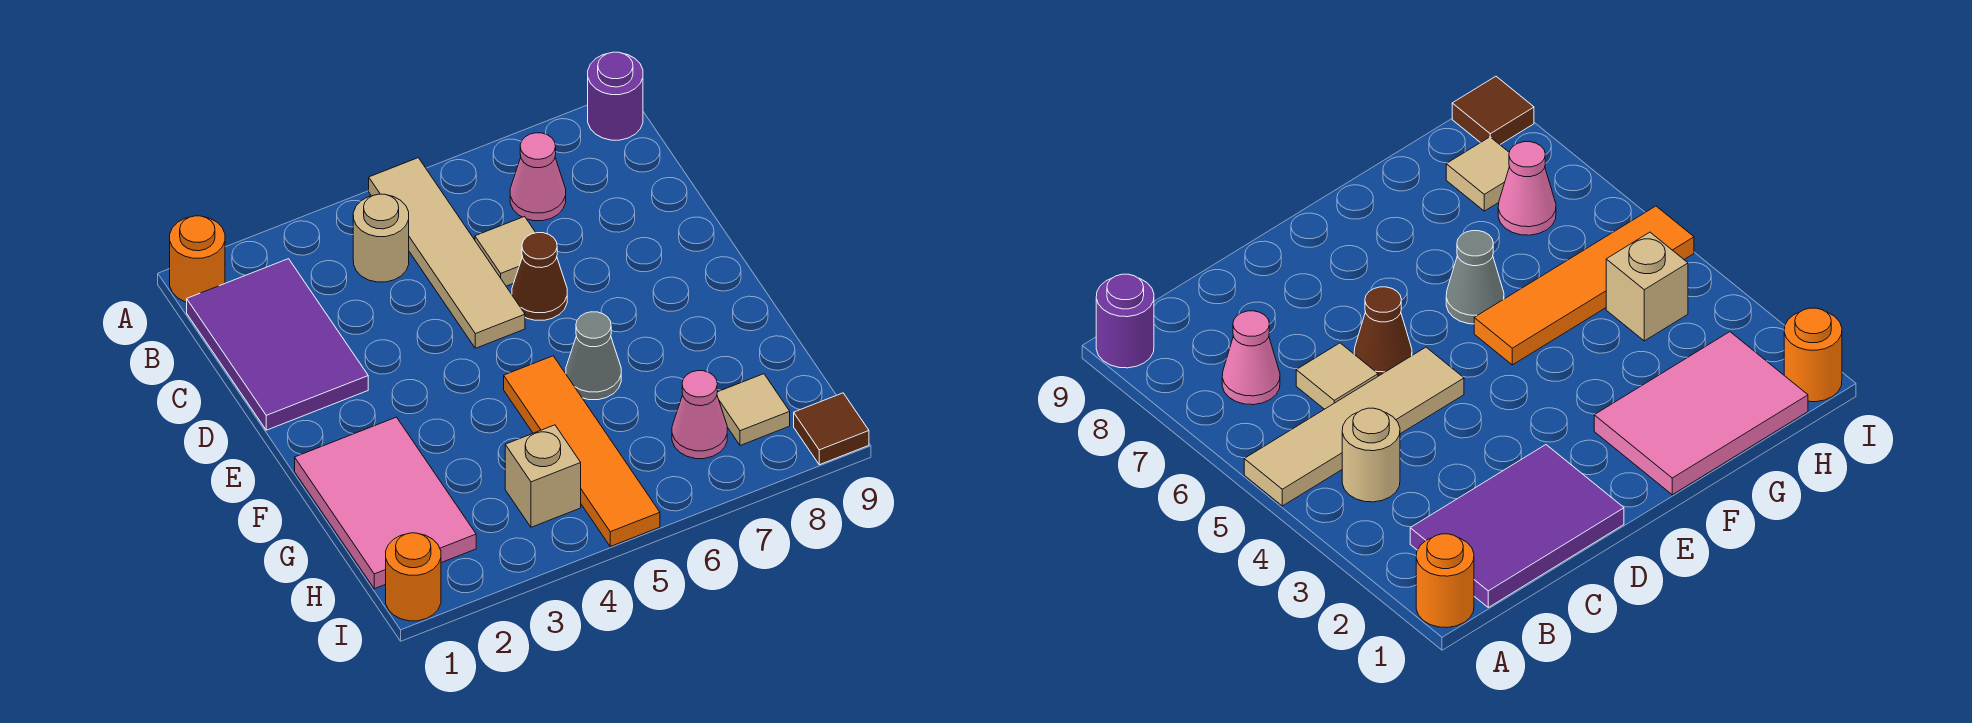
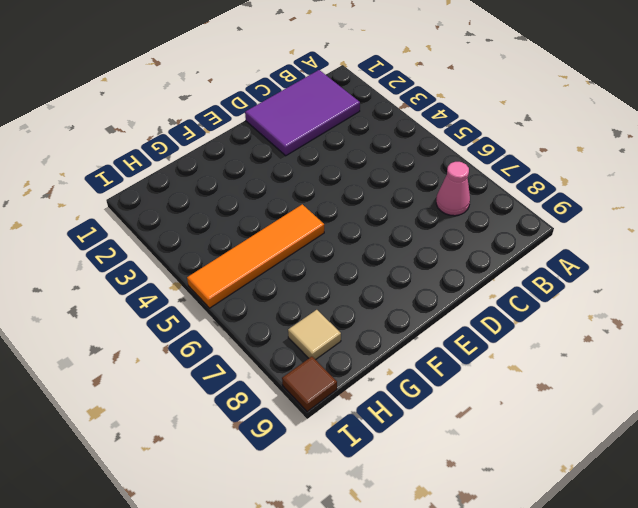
none -> orange 1x1 round brick [170,216,225,302]
none -> tan 1x4 tile [369,158,525,348]
none -> purple 1x1 round brick [588,52,643,140]

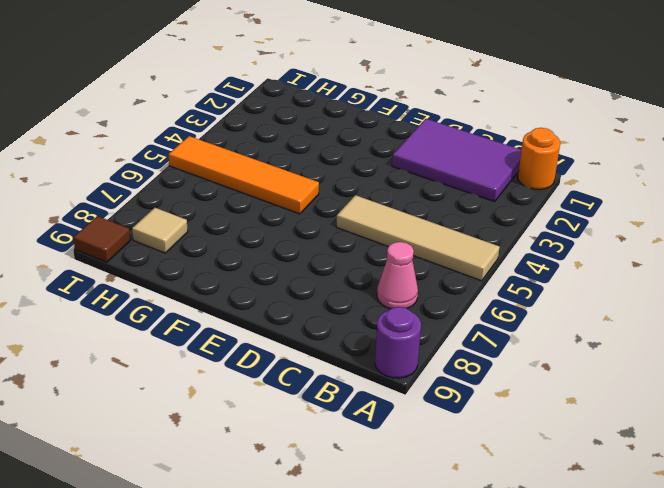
none -> tan 1x1 round brick [353,194,409,282]
none -> tan 1x1 tile [475,217,536,286]
none -> brown 1x1 cone [512,233,567,320]

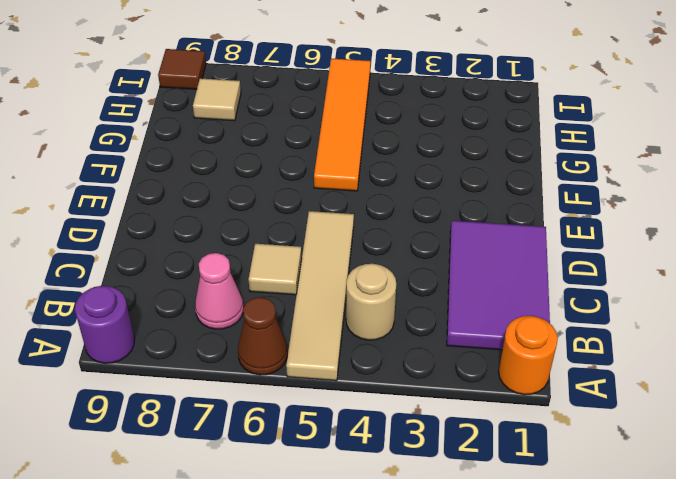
brown 1x1 cone [238,297,287,375] -> brown 1x1 cone moved to [512,233,567,320]
none -> pink 2x3 tile [295,417,476,589]
none -> grey 1x1 cone [566,312,621,400]
none -> tan 1x1 brick [505,425,581,527]

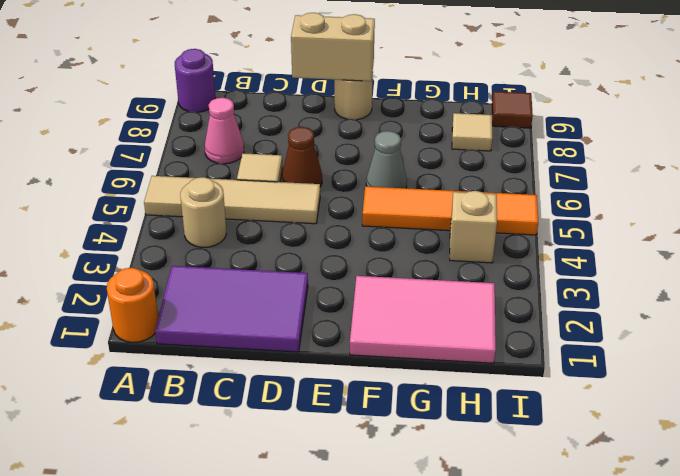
tan 1x2 brick [291,13,375,81] -> none
tan 1x1 round brick [334,73,373,120] -> none
none -> pink 1x1 cone [672,371,727,459]
none -> orange 1x1 round brick [386,533,441,621]

